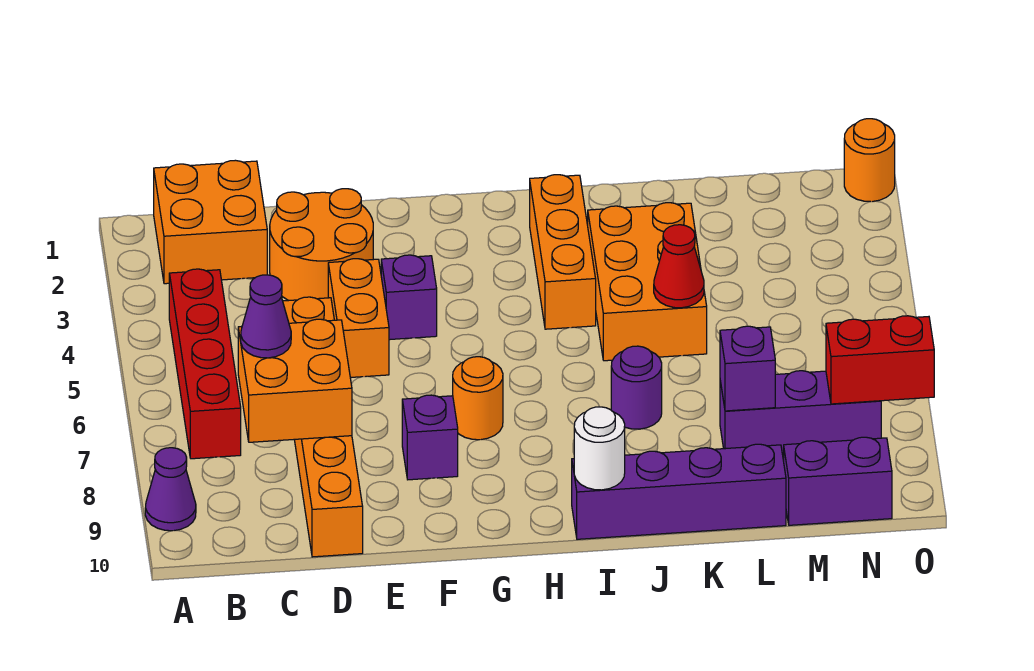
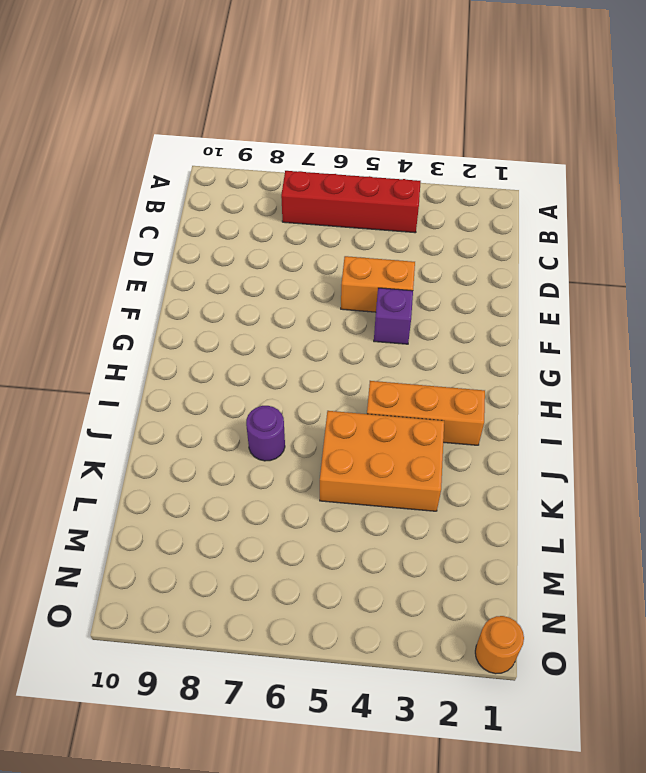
none -> purple 1x1 cone [145,448,196,531]
none -> orange 2x2 brick [154,160,267,284]
none -> orange 2x2 round brick [270,189,373,301]

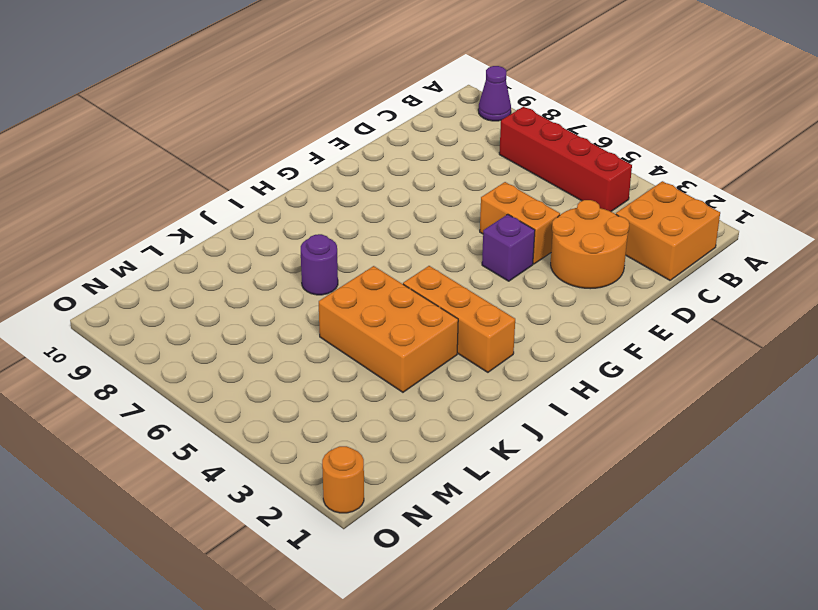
none -> orange 1x6 brick [283,297,363,557]
none -> purple 1x1 brick [402,395,458,480]
none -> orange 1x1 round brick [453,357,503,440]

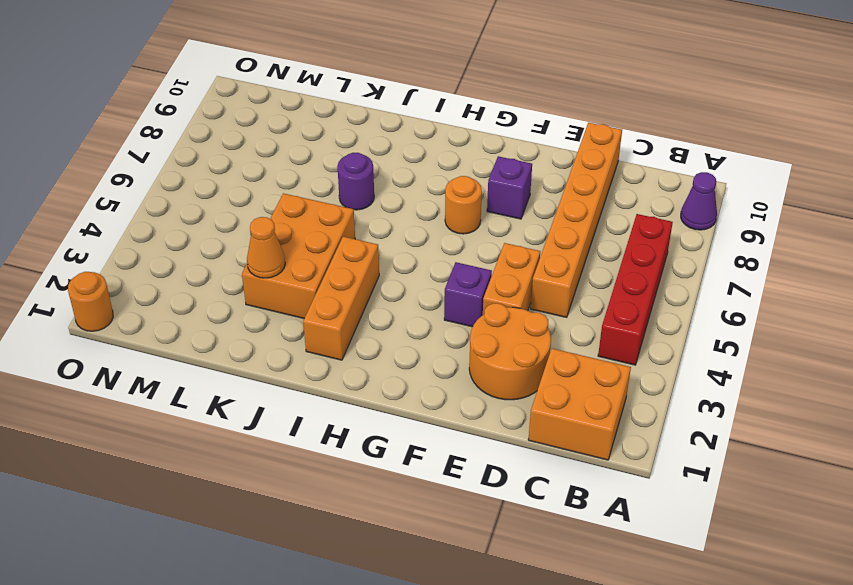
orange 1x1 cone [247,217,285,278] -> none
none -> purple 1x4 brick [572,444,786,539]
none -> purple 1x3 brick [720,371,881,455]
none -> purple 1x2 brick [784,437,892,525]

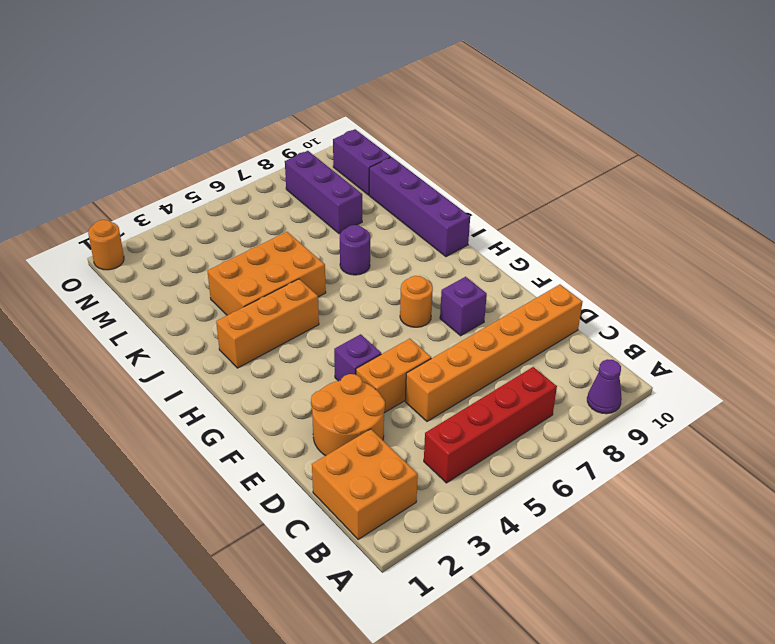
none -> orange 2x2 brick [238,319,352,442]
none -> white 1x1 round brick [574,407,625,490]
none -> red 1x1 cone [654,225,704,308]

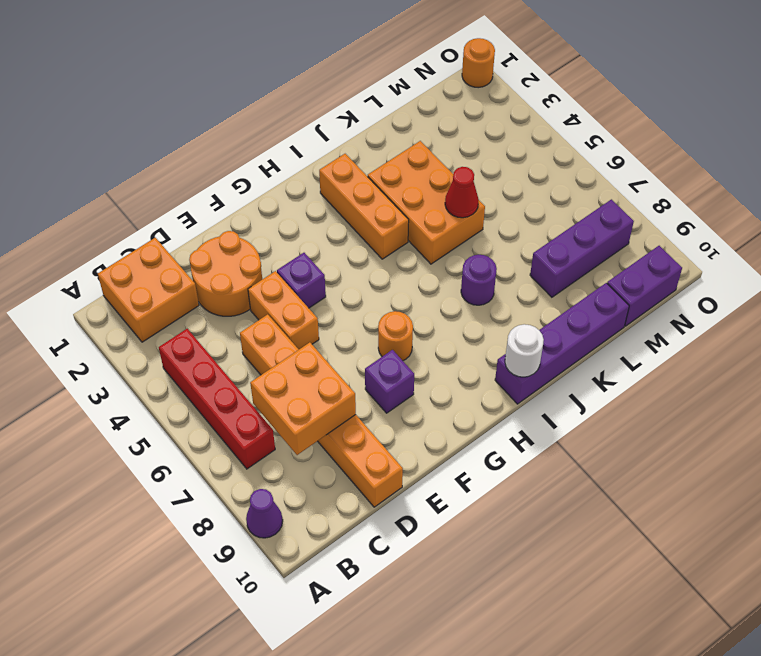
none -> purple 1x1 brick [720,326,775,411]
none -> red 1x2 brick [826,316,934,404]
none -> purple 1x1 cone [241,275,291,358]

